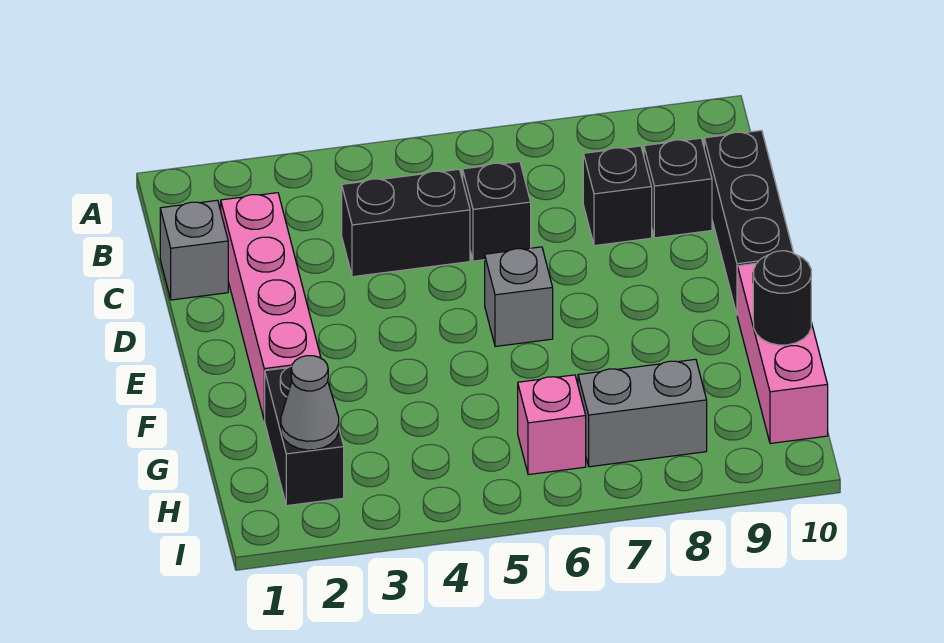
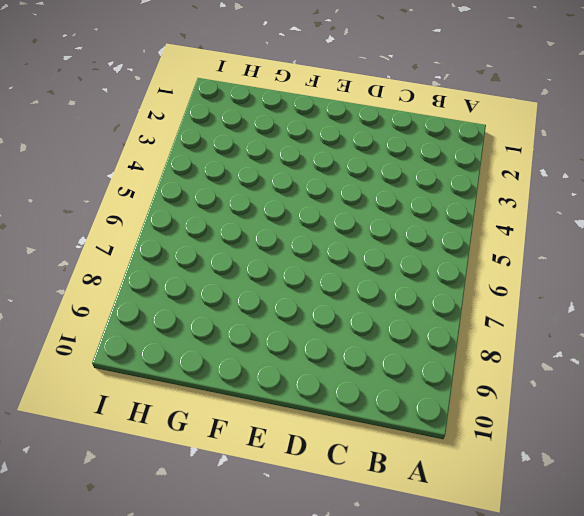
none -> grey 1x1 brick [160,200,228,300]
none -> pink 1x4 brick [221,193,321,420]
none -> black 1x2 brick [342,169,470,277]

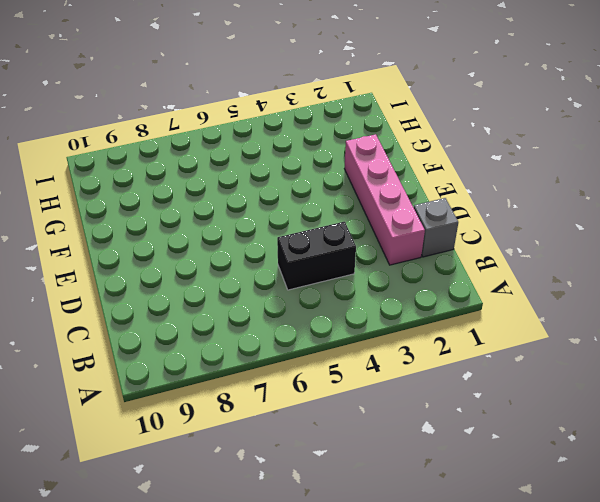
none -> black 1x1 brick [463,162,531,261]
none -> black 1x1 brick [583,146,652,246]
none -> black 1x1 brick [644,138,712,238]

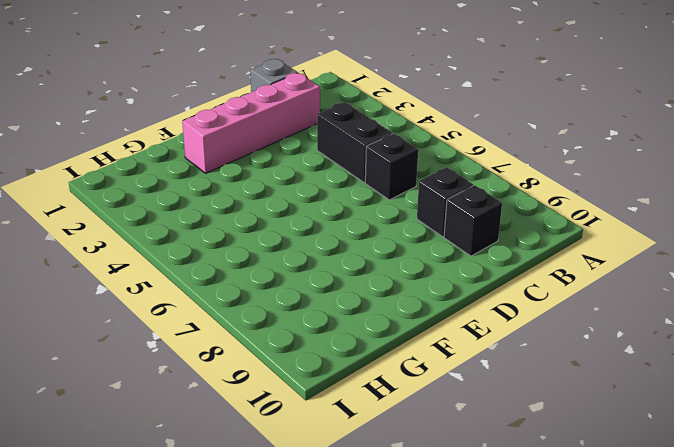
none -> black 1x3 brick [704,130,793,314]
none -> grey 1x1 brick [485,247,553,347]
none -> pink 1x3 brick [737,263,828,443]

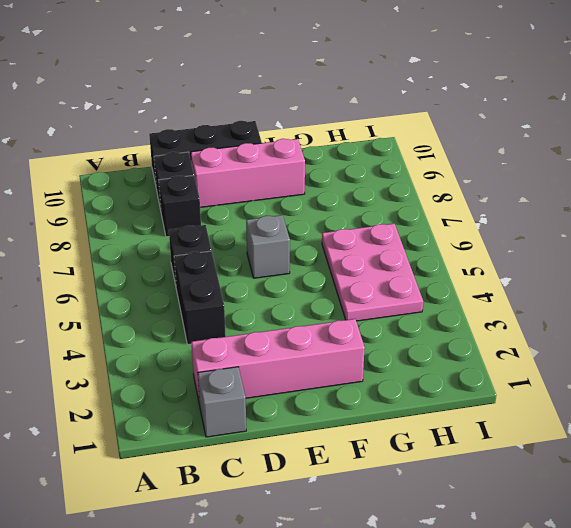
pink 1x3 brick [191,139,305,207] -> pink 1x3 brick moved to [737,263,828,443]
pink 2x3 plate [322,224,423,321] -> pink 1x1 brick [518,375,586,475]
none -> black 1x2 brick [265,366,344,506]
none -> grey 1x2 brick [578,359,707,467]
none -> black 1x1 round brick [753,251,811,345]

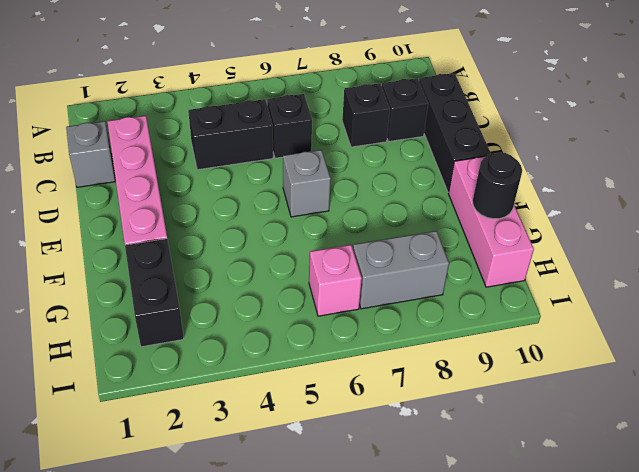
none -> grey 1x1 cone [281,356,339,450]

